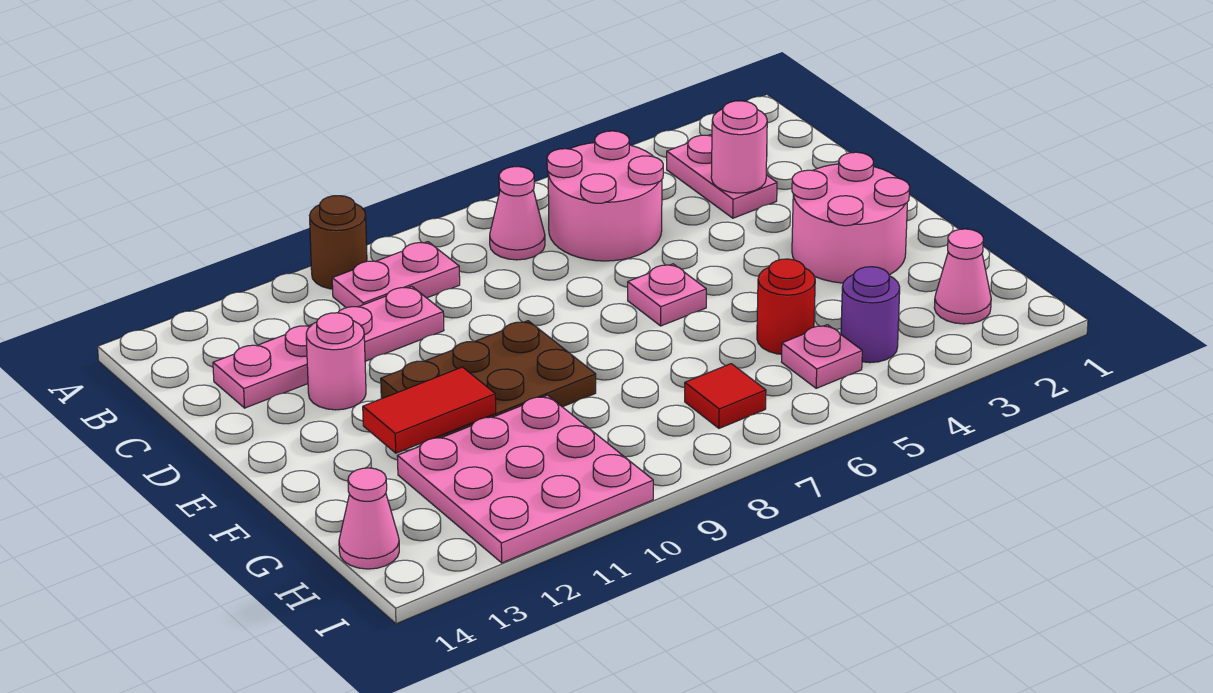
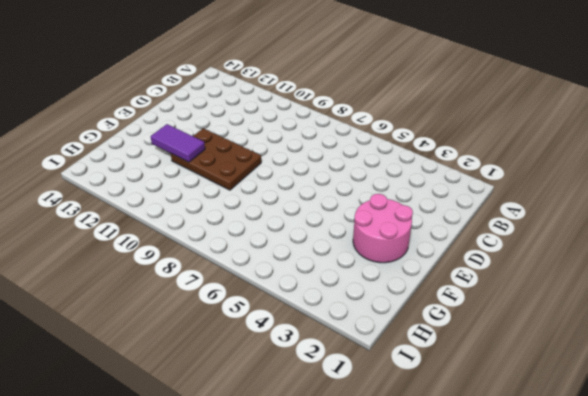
purple 1x2 tile [151,124,205,162] -> red 1x2 tile [363,367,496,453]
none -> brown 1x1 round brick [310,196,367,289]
none -> pink 1x2 plate [667,135,777,218]
none -> pink 2x2 round brick [547,131,663,261]

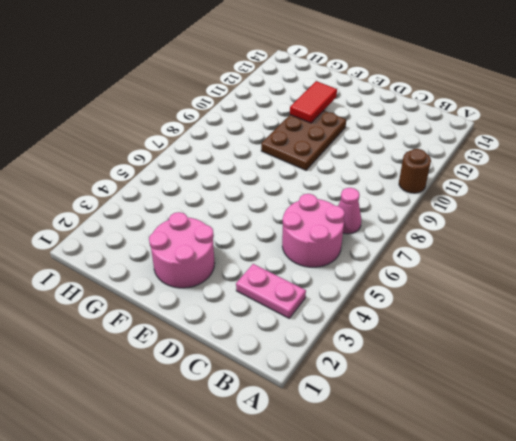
none -> pink 1x2 plate [332,242,460,308]
none -> pink 1x4 plate [213,286,444,408]
none -> pink 1x1 round brick [306,313,366,410]

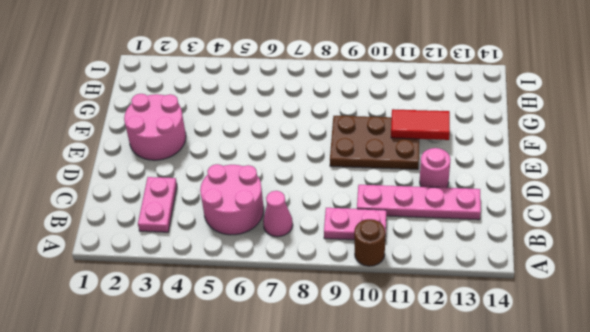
none -> pink 1x1 plate [628,264,706,326]
none -> red 1x1 round brick [757,259,815,354]
none -> pink 3x3 plate [397,395,653,563]

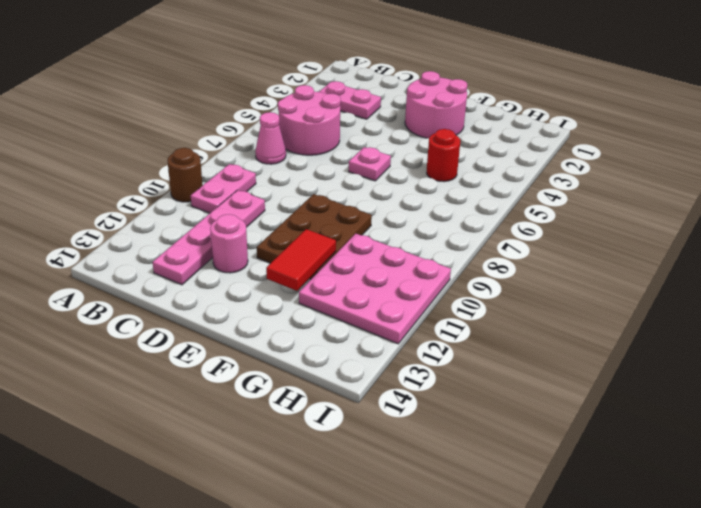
none -> pink 1x1 cone [934,229,991,324]
none -> purple 1x1 round brick [841,267,900,363]
none -> pink 1x1 plate [782,325,862,388]

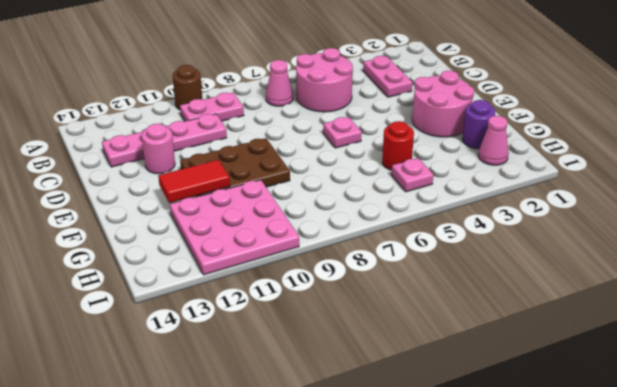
purple 1x1 round brick [462,100,495,149] -> purple 1x1 round brick moved to [841,267,900,363]
none -> red 1x1 tile [685,364,766,428]
none -> pink 1x1 cone [339,468,399,569]
none -> pink 1x1 round brick [711,101,767,193]

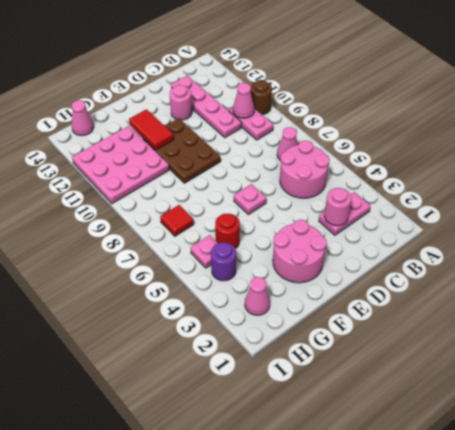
pink 1x1 cone [233,83,254,118] -> none

